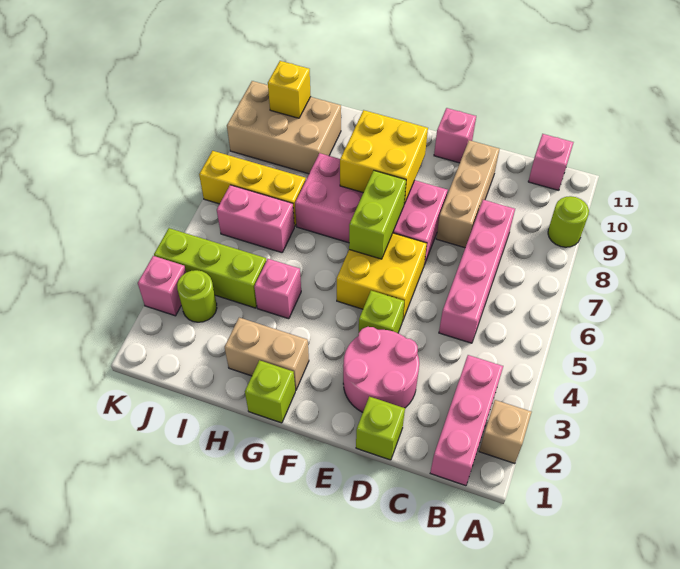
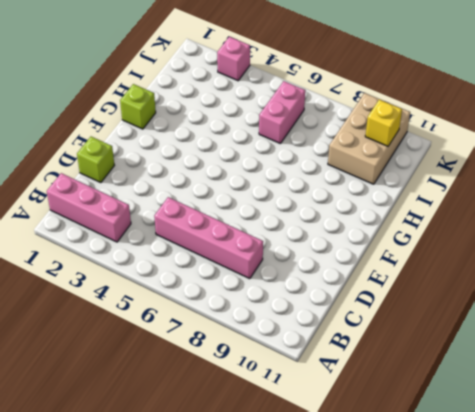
none -> tan 1x1 brick [479,400,532,464]
none -> lime 1x1 round brick [548,196,589,247]
none -> pink 1x1 brick [528,134,574,190]

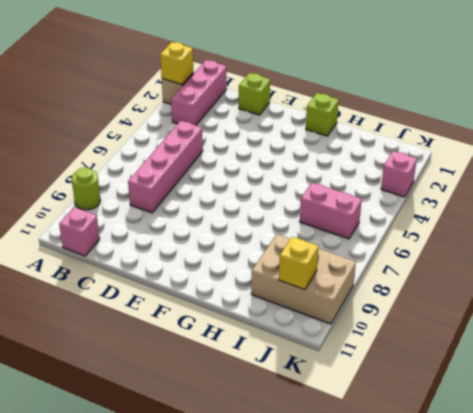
yellow 1x1 brick [160,42,193,85] -> none
none -> pink 2x2 round brick [343,327,419,412]
none -> tan 1x3 brick [436,140,499,248]
none -> lime 1x1 brick [358,291,404,336]

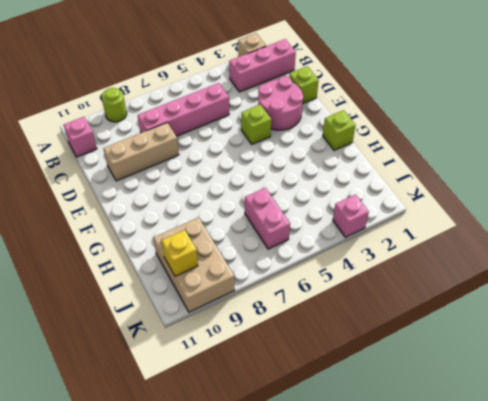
none -> yellow 2x2 brick [337,233,427,321]
none -> pink 2x4 brick [295,153,448,265]
none -> pink 1x1 brick [434,108,476,163]

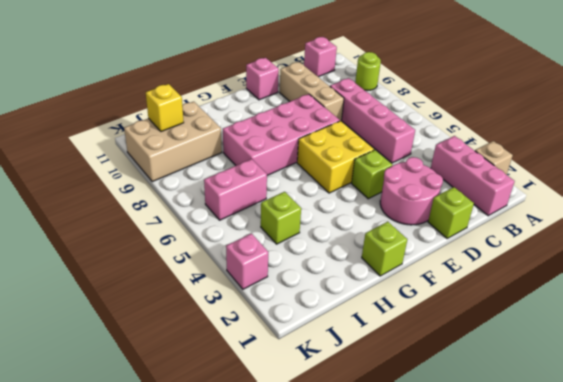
lime 1x1 brick [261,192,301,244] -> lime 1x3 brick [154,228,266,308]
none -> tan 1x2 brick [225,318,309,391]
none -> pink 1x1 brick [254,259,301,319]
none -> yellow 1x3 brick [199,151,306,226]

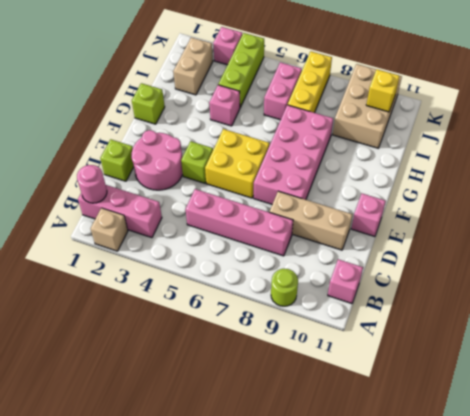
pink 1x1 round brick [77,165,107,203] -> none
tan 1x2 brick [173,37,213,95] -> tan 1x2 brick moved to [225,318,309,391]
none -> lime 1x1 round brick [177,270,217,322]
none -> lime 1x2 brick [349,171,406,259]
none -> yellow 2x2 brick [340,110,428,204]

